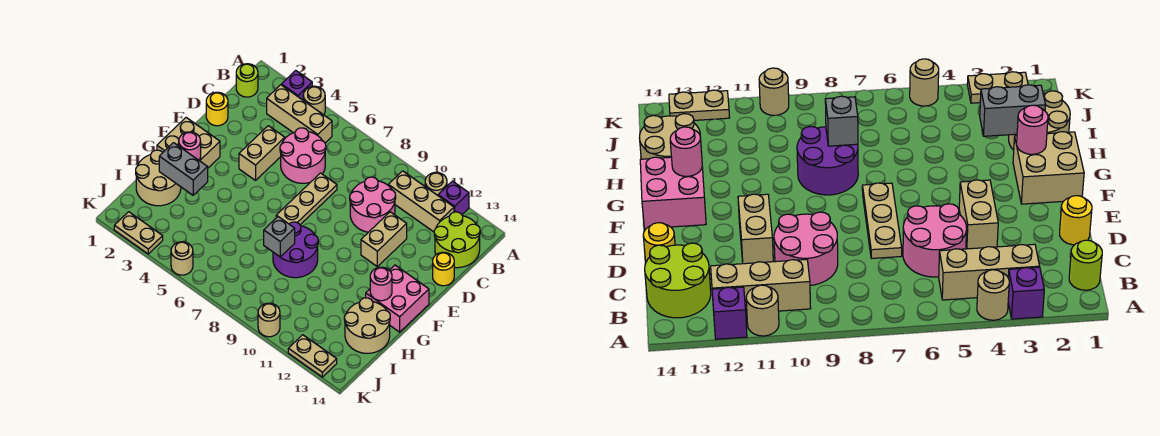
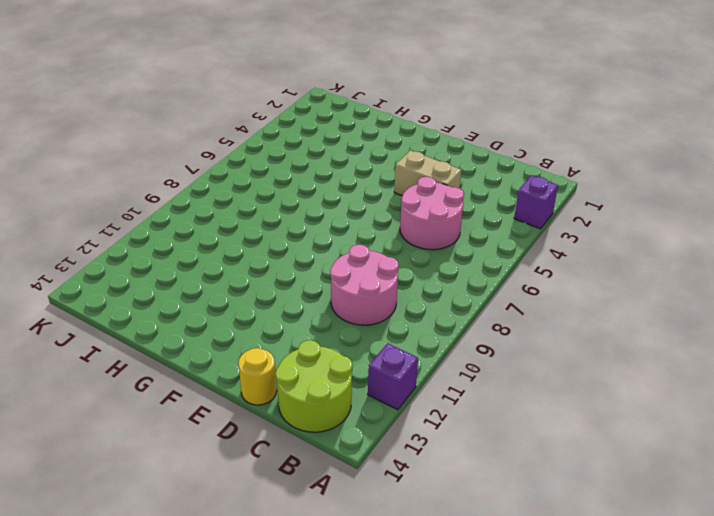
none -> tan 1x1 round brick [303,86,325,115]
none -> tan 1x1 round brick [425,172,447,195]
none -> lime 1x1 round brick [236,64,258,97]

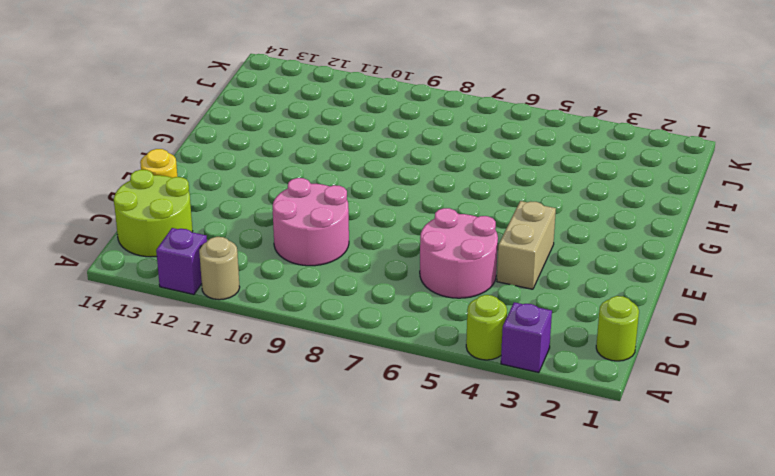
lime 1x1 round brick [466,295,507,360] -> tan 1x1 round brick [303,86,325,115]
none -> tan 1x3 brick [267,85,332,143]
none -> tan 1x3 brick [388,171,454,232]
none -> yellow 1x1 round brick [206,92,228,126]

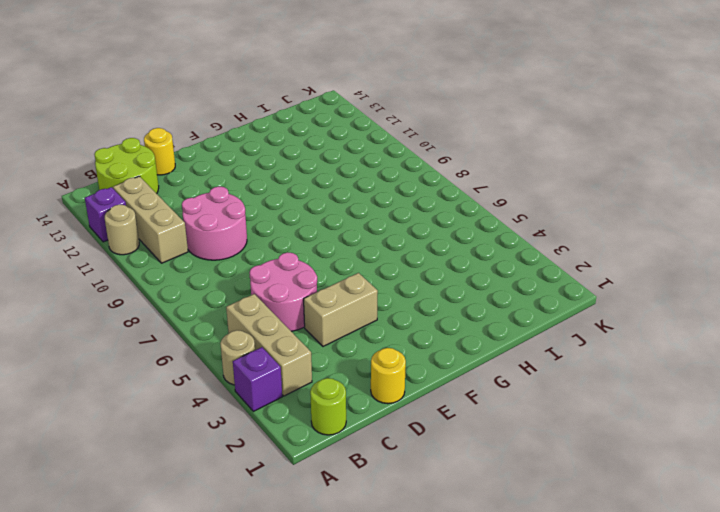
none -> tan 1x3 plate [276,173,337,225]
none -> tan 1x2 brick [361,212,407,266]
none -> tan 2x2 brick [157,118,220,168]

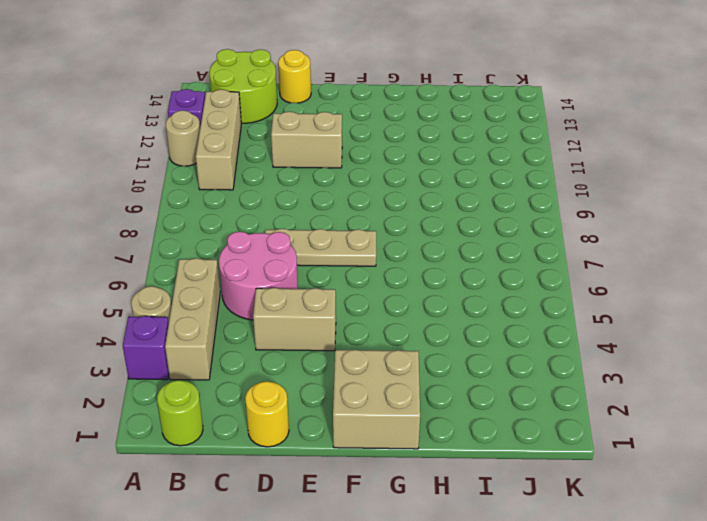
none -> pink 2x2 round brick [350,177,396,232]
none -> pink 2x2 brick [366,265,429,332]
none -> purple 2x2 round brick [273,222,318,278]

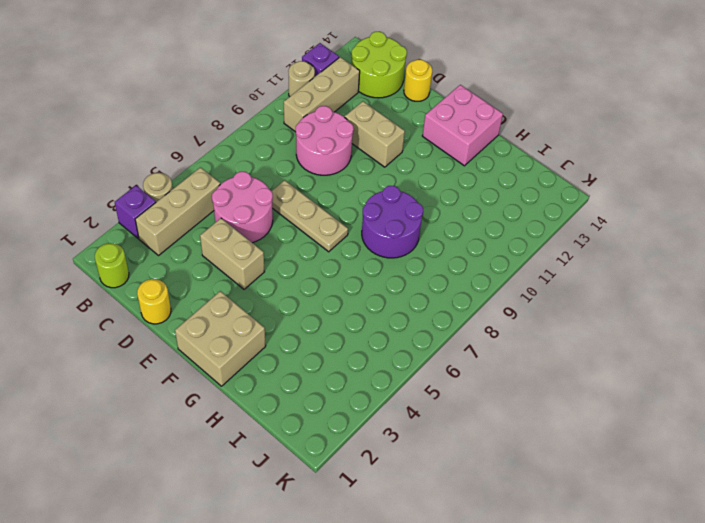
none -> tan 2x2 round brick [136,150,181,206]
none -> tan 2x2 round brick [344,298,390,353]
none -> tan 1x2 plate [114,212,163,254]

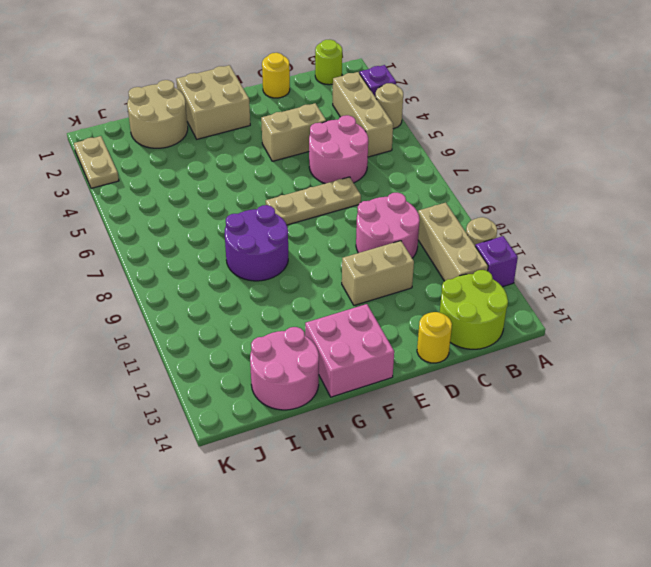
pink 2x2 round brick [250,327,319,410] -> tan 2x2 round brick [344,298,390,353]
none -> tan 1x1 round brick [171,242,193,275]
none -> tan 1x1 round brick [258,303,280,337]
none -> tan 1x2 plate [288,335,337,377]

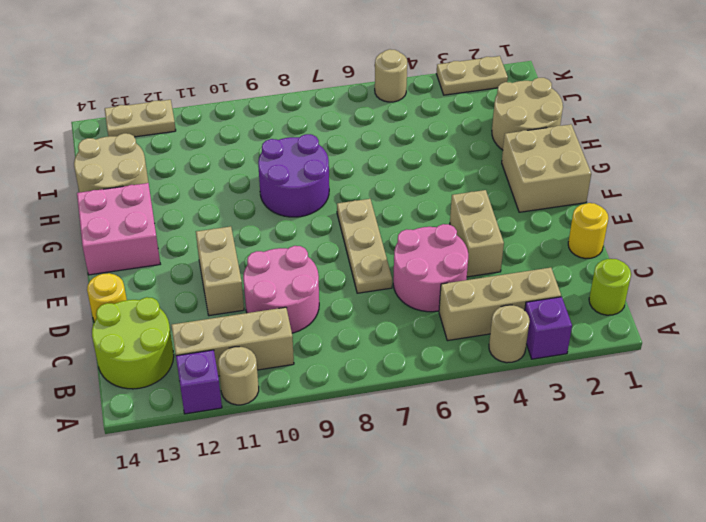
none -> tan 1x1 round brick [258,303,280,337]
none -> pink 1x1 round brick [179,132,201,160]
none -> pink 1x1 round brick [370,267,392,301]

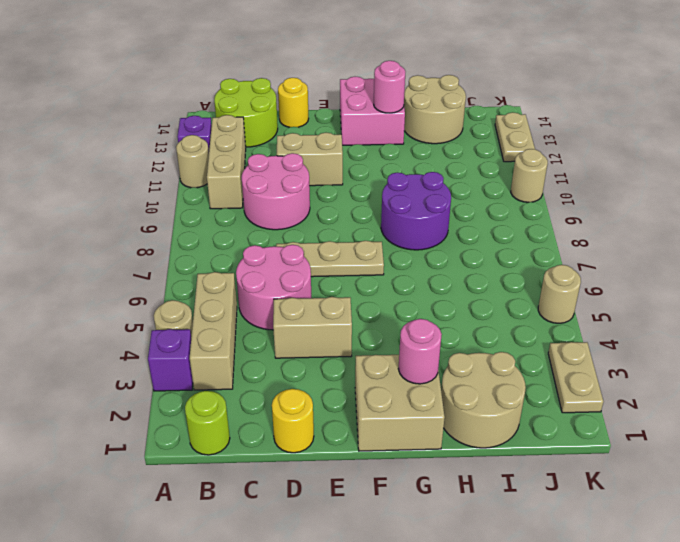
none -> grey 1x2 brick [159,143,208,195]
none -> grey 1x1 brick [264,217,295,257]

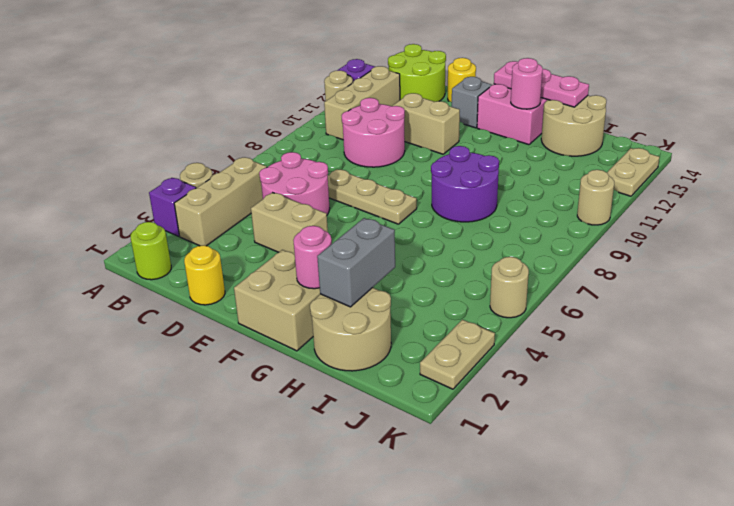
grey 1x1 brick [452,77,492,128] -> grey 1x1 brick moved to [264,217,295,257]
pink 1x3 plate [494,61,589,107] -> none

